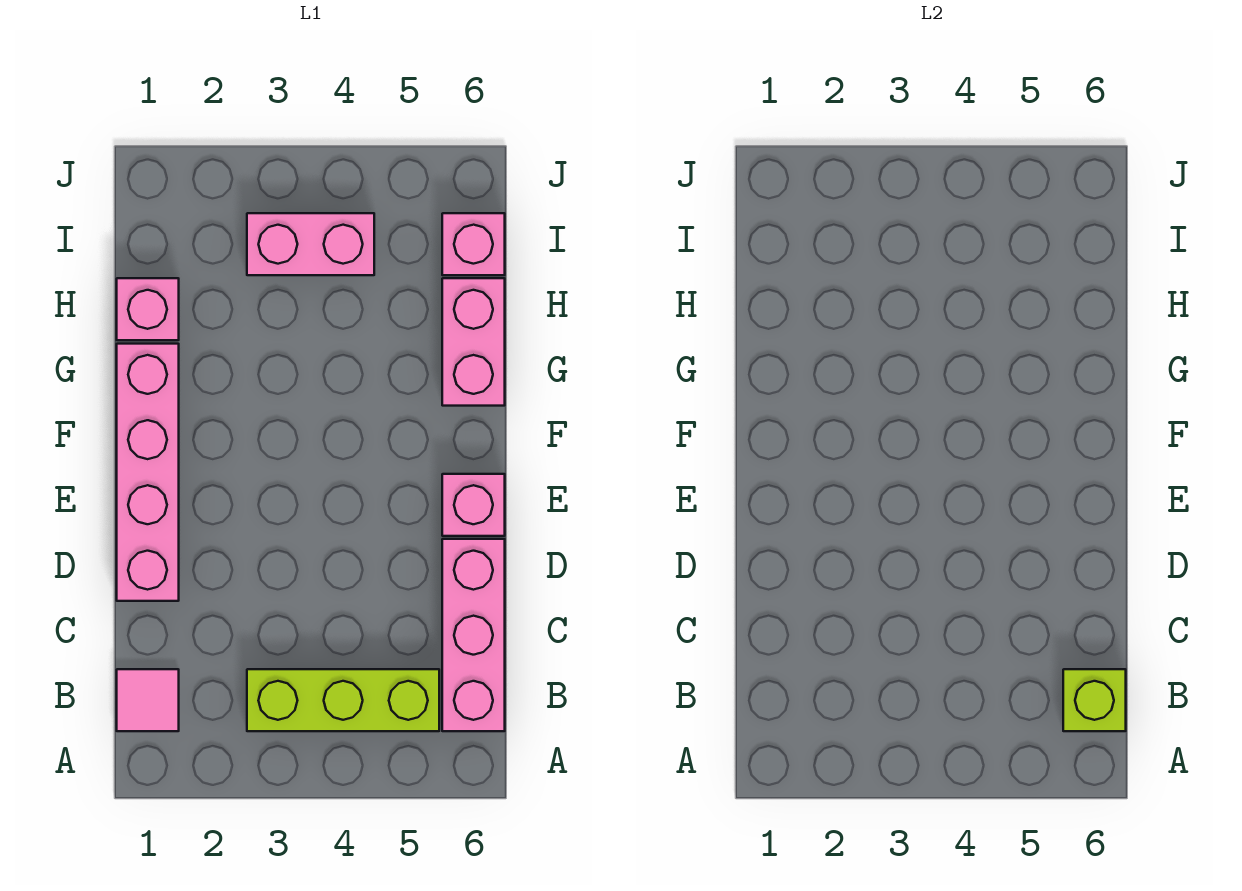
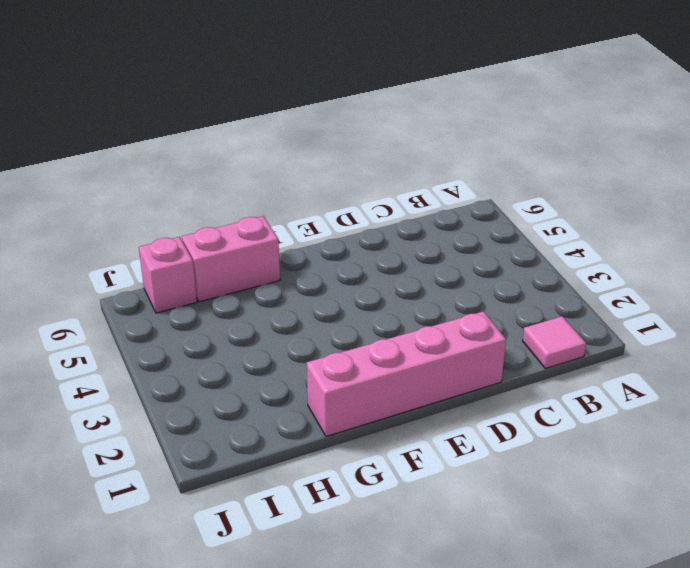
none -> lime 1x3 brick [247,669,439,731]
none -> pink 1x3 brick [442,539,505,731]

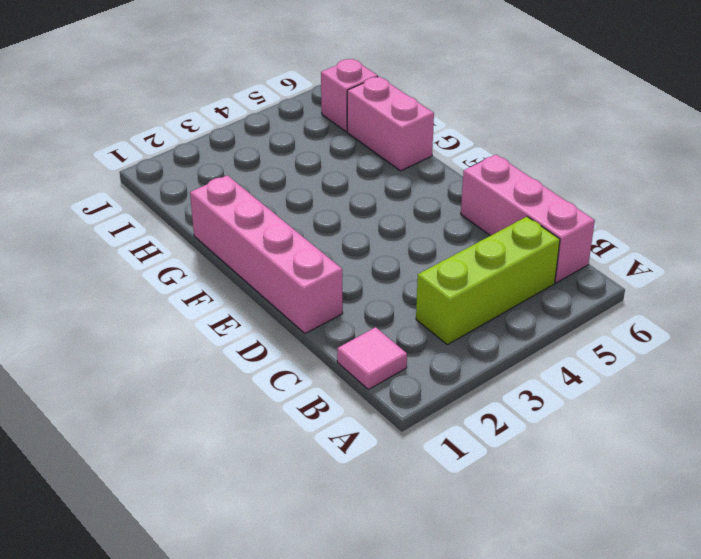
none -> pink 1x1 brick [442,474,505,536]
none -> pink 1x1 brick [117,278,179,340]

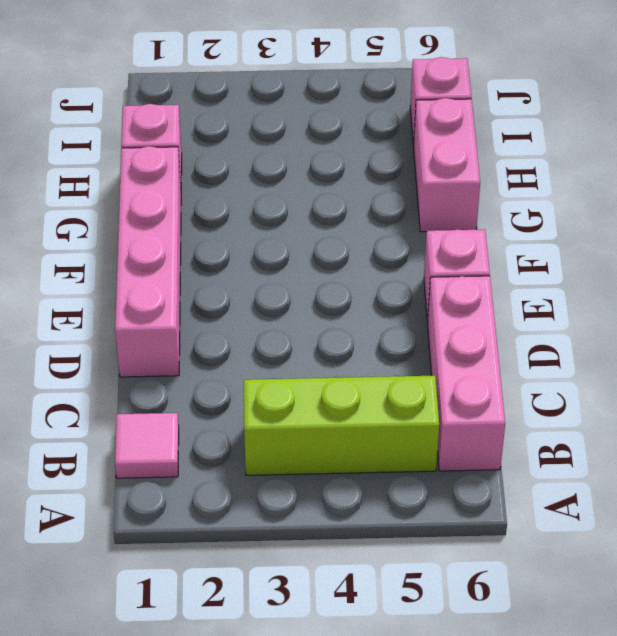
none -> pink 1x2 brick [247,213,374,275]
none -> lime 1x1 brick [1063,669,1126,731]

